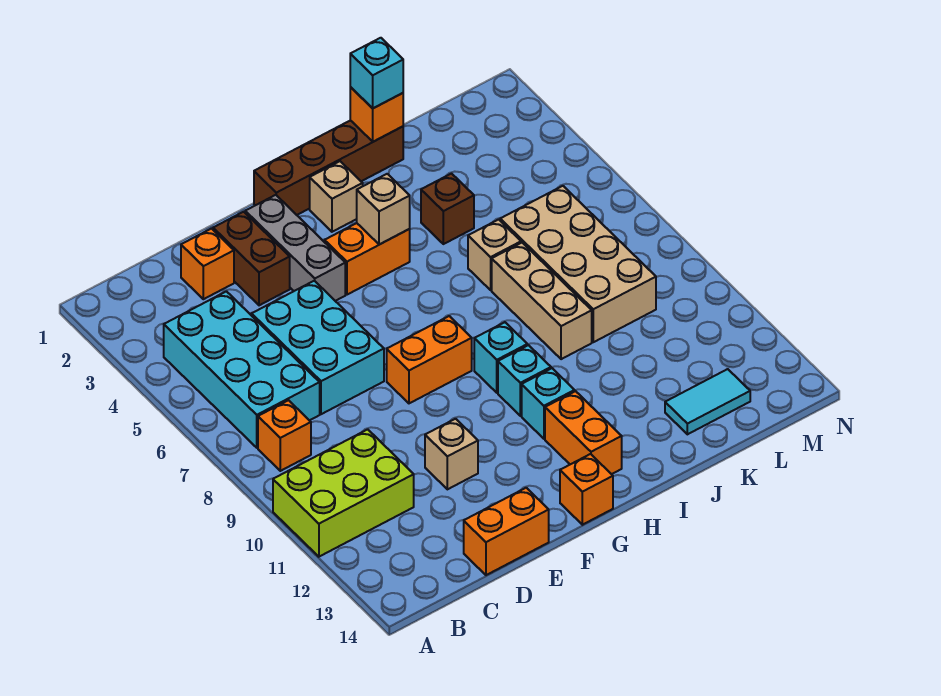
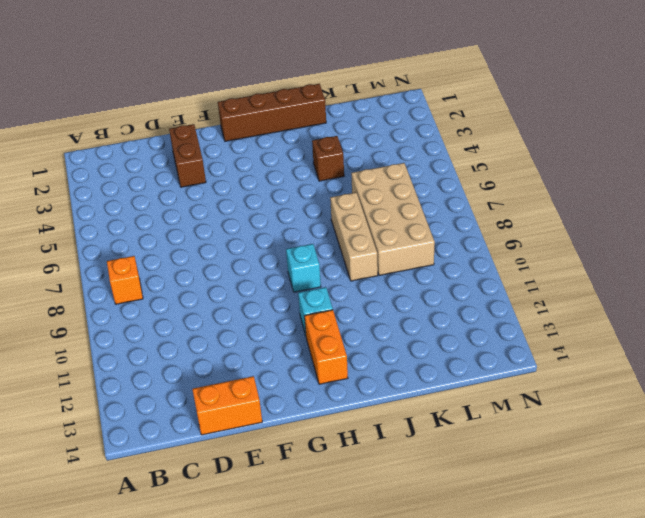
none -> lime 2x3 brick [273,429,414,557]
none -> cyan 2x4 brick [164,291,320,448]
none -> orange 1x1 brick [181,229,234,299]

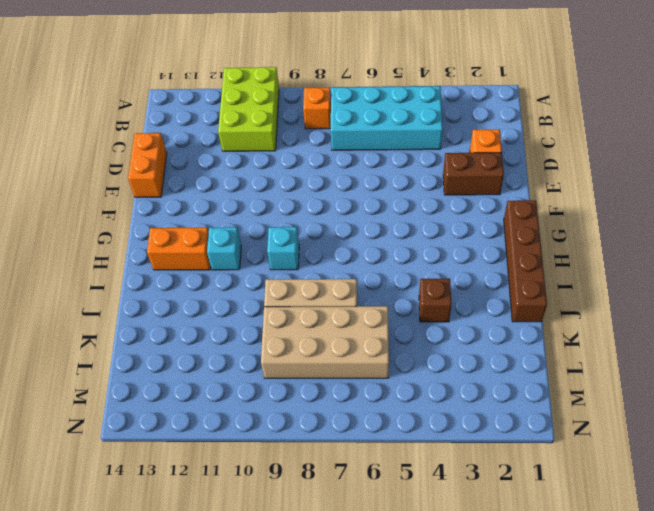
none -> cyan 2x3 brick [252,281,384,414]
none -> tan 1x1 brick [425,419,478,489]
none -> grey 1x3 brick [245,195,345,301]

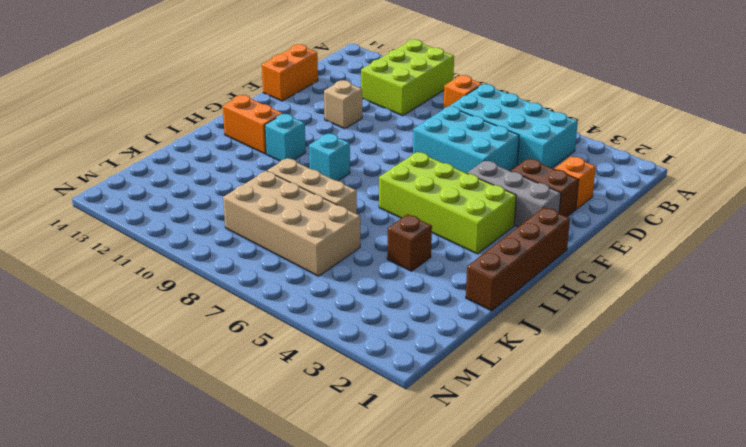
lime 2x4 brick [379,152,516,254] -> orange 1x2 brick [325,223,410,295]
none -> orange 1x2 brick [387,316,472,403]
none -> orange 1x1 brick [560,454,613,525]
none -> tan 1x1 brick [310,161,363,232]

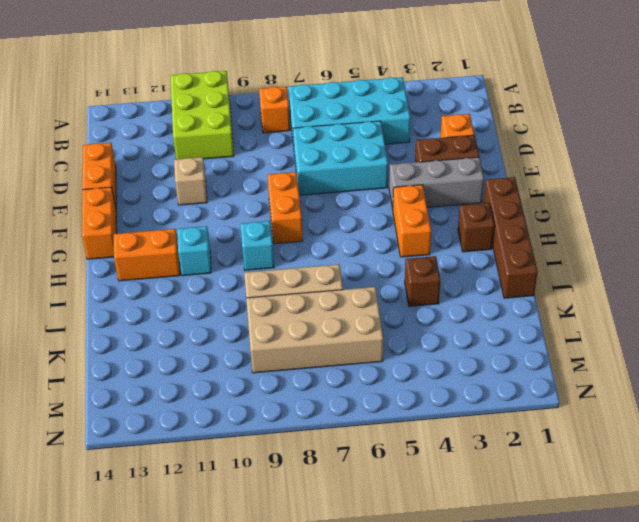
orange 1x2 brick [82,187,117,259] -> orange 1x1 brick [560,454,613,525]
brown 1x1 brick [458,203,494,252] -> tan 1x1 brick [310,161,363,232]
none -> cyan 1x1 brick [498,345,551,416]
none -> tan 1x1 brick [468,219,521,290]
none -> cyan 1x2 tile [665,369,750,434]

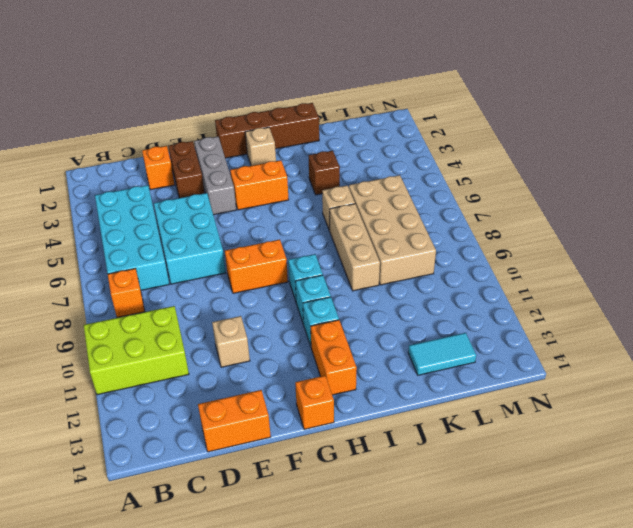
none -> tan 1x1 brick [357,174,410,245]
none -> orange 1x1 brick [350,87,403,142]
none -> cyan 1x1 brick [350,38,403,108]

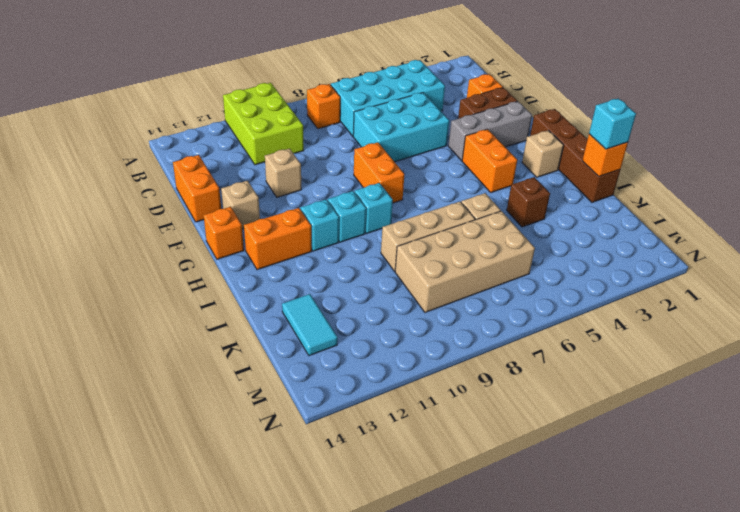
tan 1x1 brick [221,181,260,229] -> tan 1x1 brick moved to [357,174,410,245]

